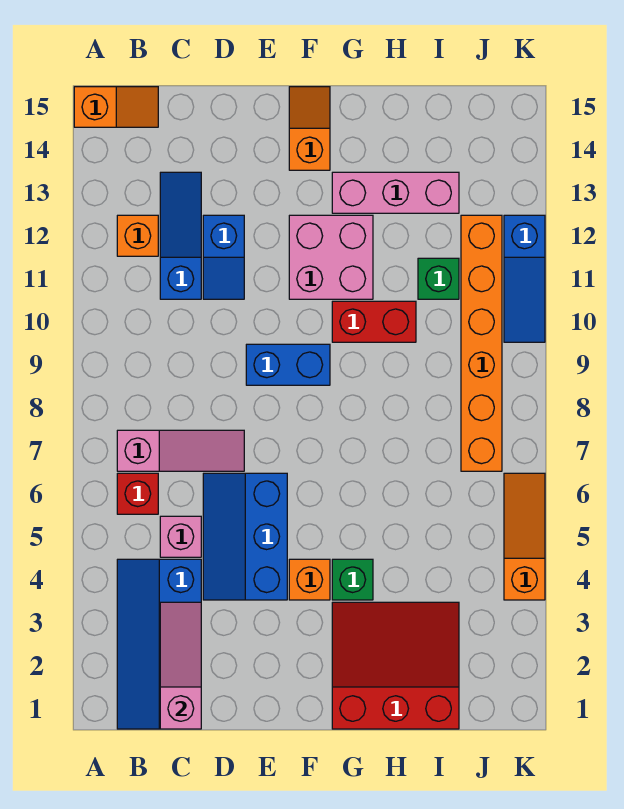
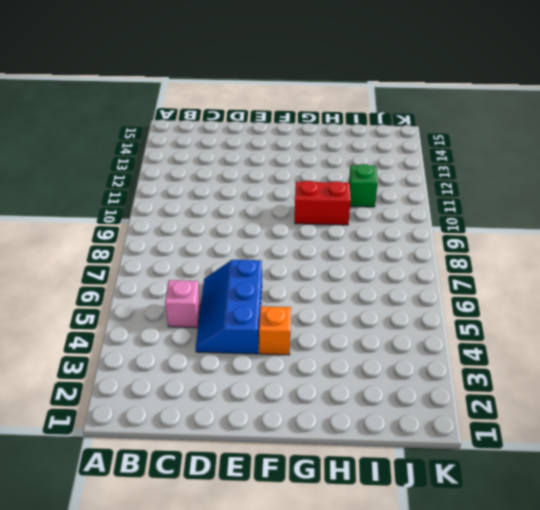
none -> orange 1x2 slope [74,87,158,127]
none -> blue 2x4 slope [117,559,201,729]
none -> red 1x1 brick [117,473,158,514]

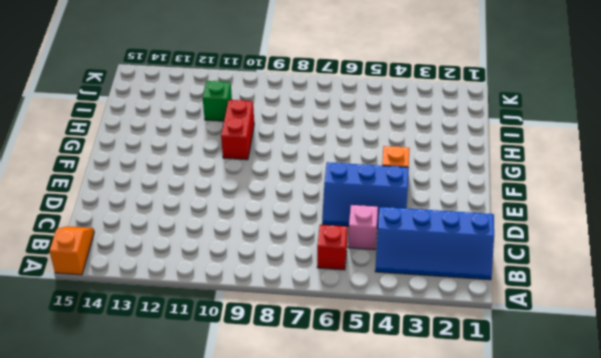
none -> pink 1x3 slope [117,430,244,471]
none -> orange 1x1 brick [117,215,158,256]
none -> blue 1x3 slope [160,172,201,299]

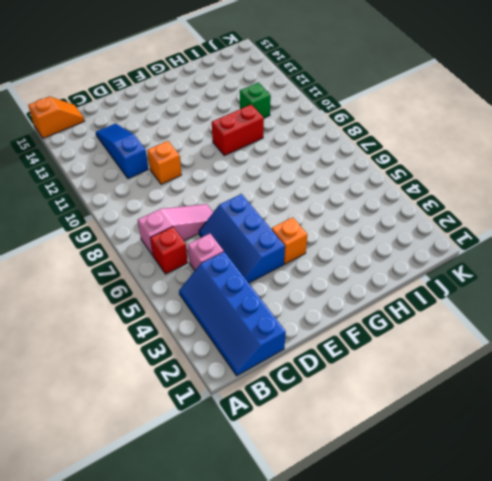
orange 1x1 brick [147,141,182,184] -> orange 1x1 brick moved to [117,215,158,256]
none -> blue 1x2 slope [203,215,244,299]
none -> blue 1x2 brick [246,344,330,385]
none -> pink 2x2 brick [289,215,373,299]

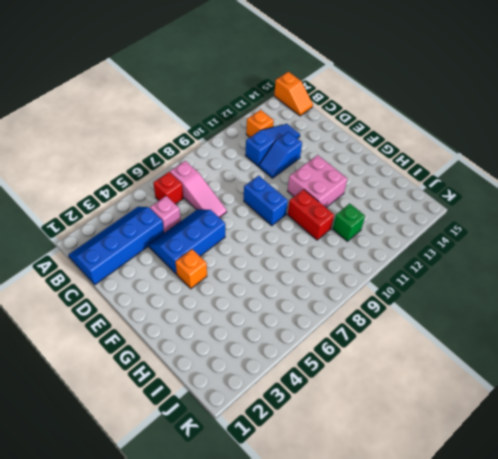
none -> orange 1x2 slope [289,87,330,170]
none -> red 3x3 slope [332,602,459,729]
none -> green 1x1 brick [332,559,373,600]

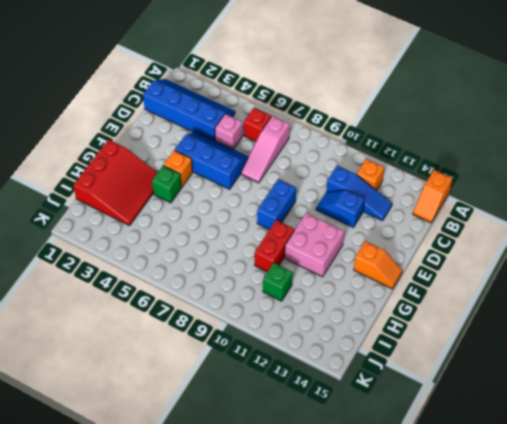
none -> pink 1x3 brick [332,172,459,213]
none -> orange 1x6 brick [461,215,502,471]
none -> orange 1x3 slope [504,473,545,600]

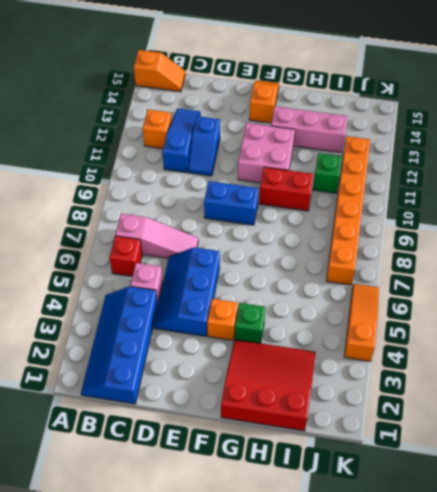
none -> blue 1x3 slope [504,215,545,342]
none -> pink 1x3 slope [160,602,201,729]

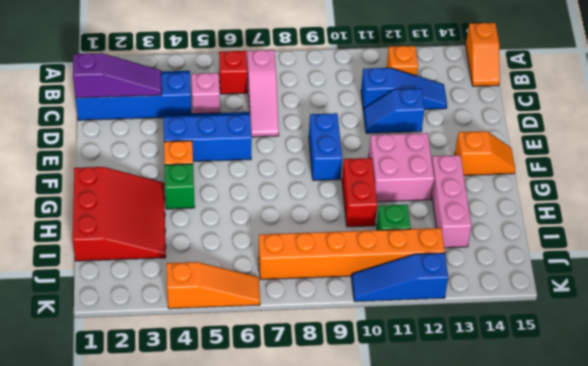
purple 1x3 slope [73,53,162,98] -> pink 1x3 slope [160,602,201,729]

